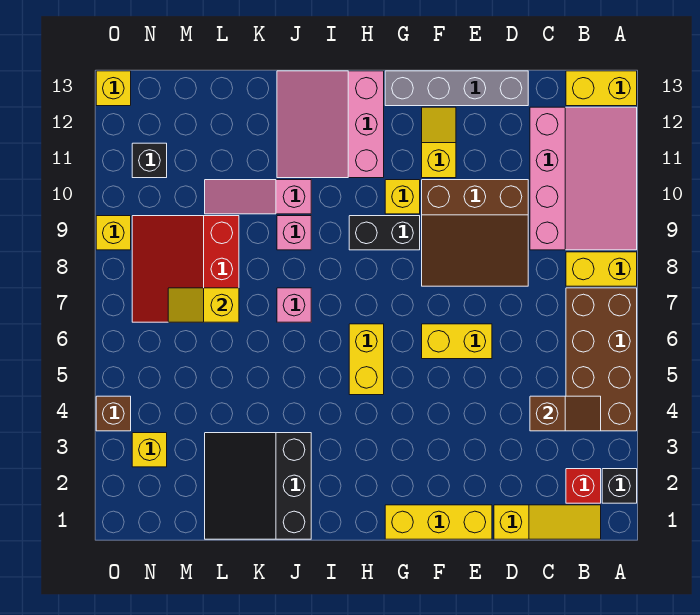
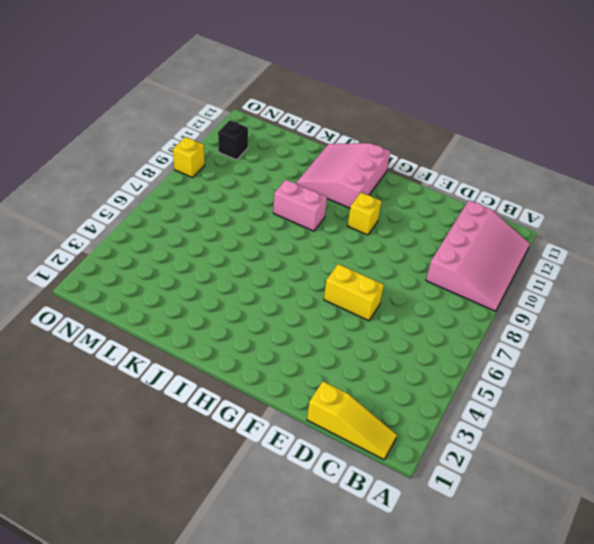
pink 1x2 brick [273,180,327,231] -> pink 1x1 brick [277,216,311,250]
none -> black 1x1 brick [602,469,637,503]
none -> brown 2x4 brick [566,288,637,431]
none -> yellow 1x2 brick [566,252,637,286]

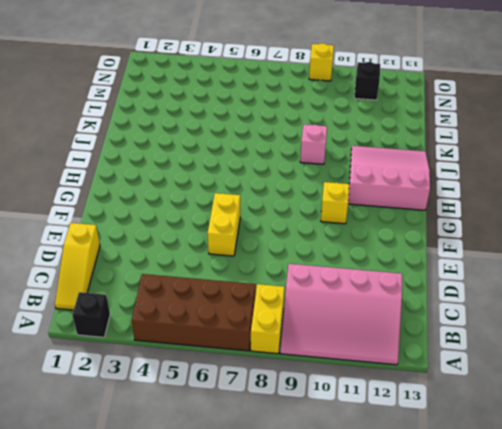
none -> yellow 1x2 brick [566,71,637,106]
none -> red 1x1 brick [566,469,601,503]
none -> brown 3x3 slope [422,180,528,286]

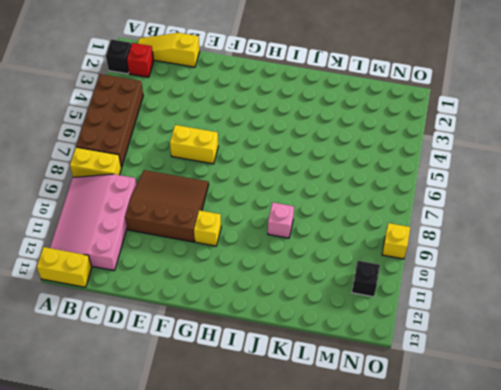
none -> grey 1x4 brick [385,71,528,106]
none -> yellow 1x3 brick [385,505,492,539]
none -> yellow 1x2 slope [422,107,456,178]

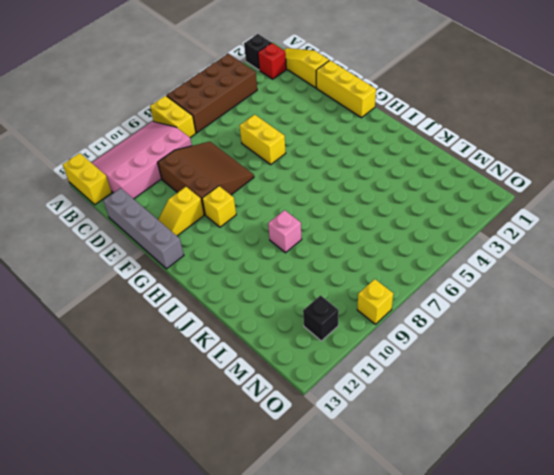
none -> black 1x2 brick [349,216,420,250]
none -> yellow 1x2 brick [349,324,384,395]
none -> pink 3x3 slope [277,71,384,178]

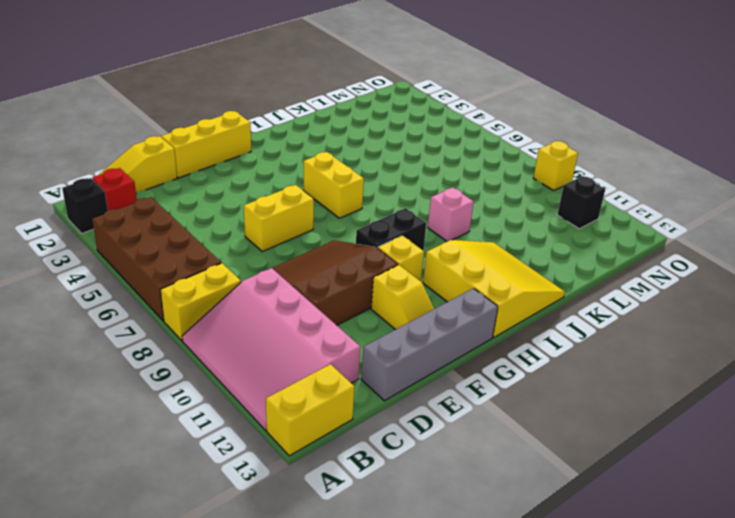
yellow 3x3 slope [423,240,565,337] -> pink 3x3 slope [277,71,384,178]
none -> black 3x3 slope [205,433,311,539]
none -> pink 1x1 brick [277,288,311,322]
none -> pink 1x3 slope [205,180,311,214]

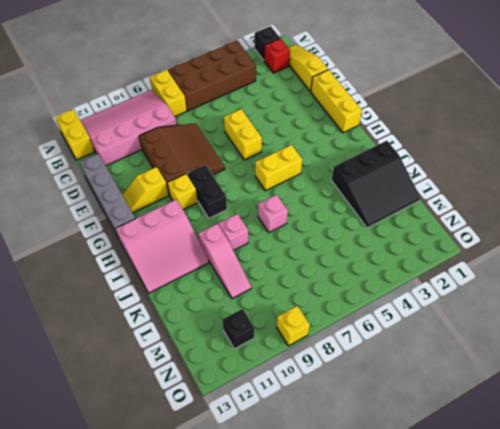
none -> red 3x3 slope [132,216,239,322]
none -> yellow 1x1 brick [132,433,167,467]
none -> brown 1x1 brick [96,396,131,431]

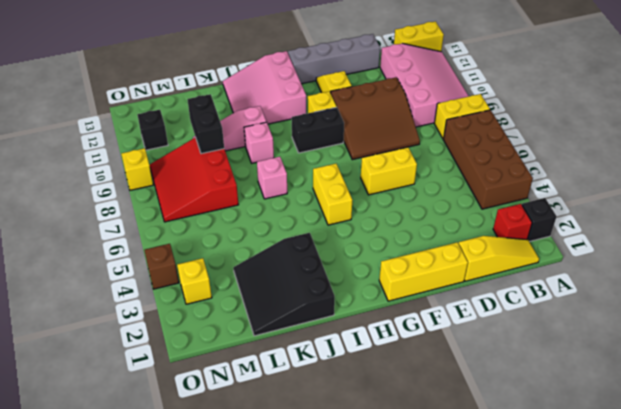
black 1x2 brick [187,94,224,154] -> none
none -> yellow 1x1 brick [96,71,131,106]
none -> brown 1x2 slope [530,396,601,431]
none -> yellow 1x2 slope [168,288,239,322]

